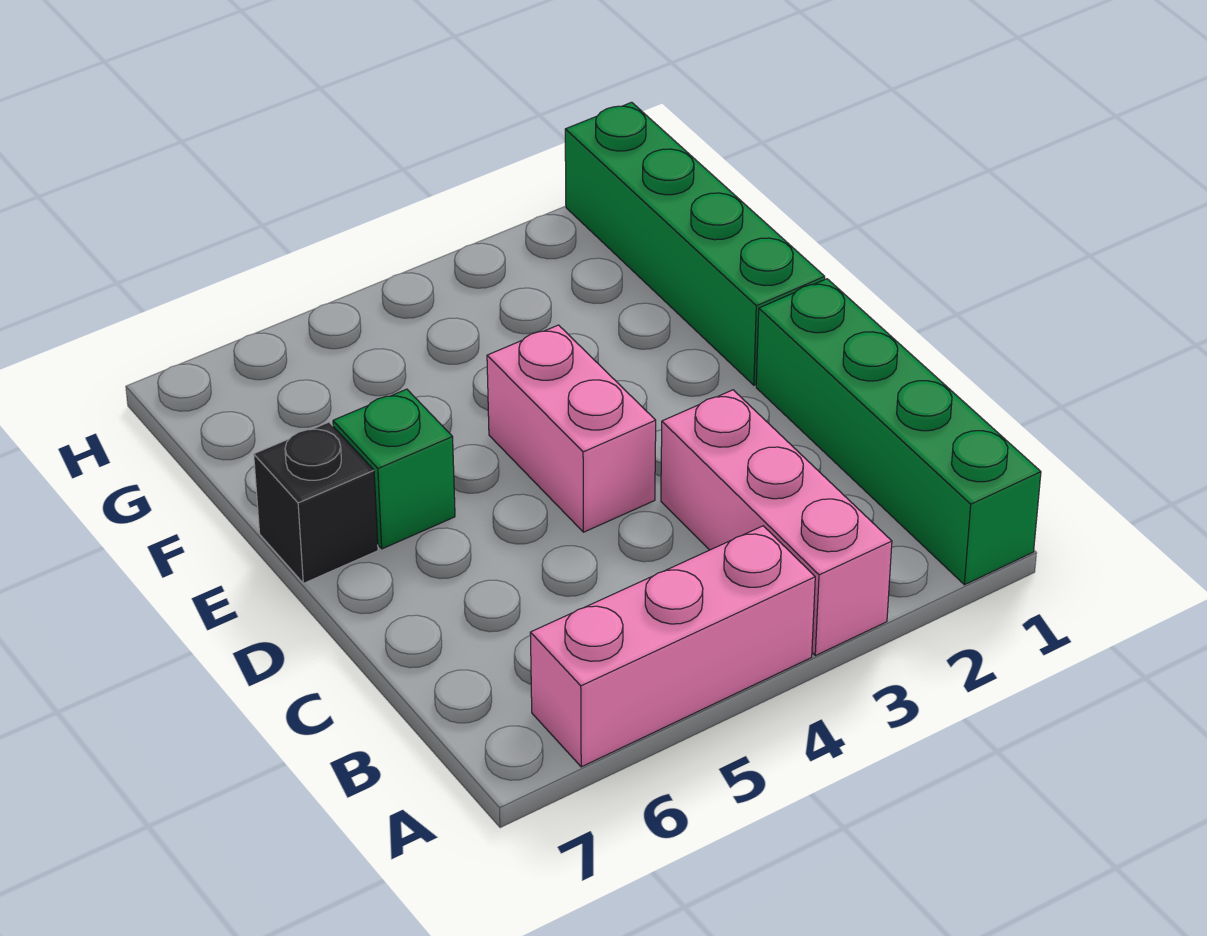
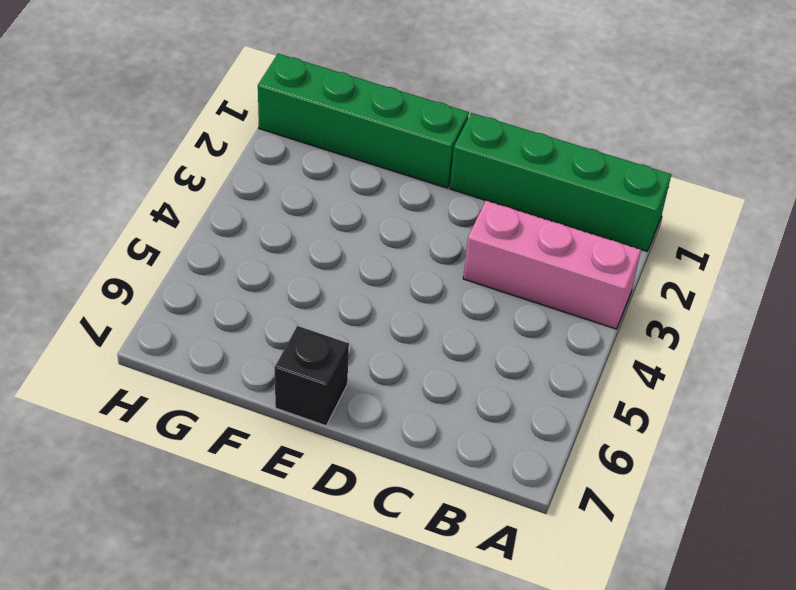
none -> pink 1x3 brick [530,526,815,767]
none -> pink 1x2 brick [487,325,656,532]

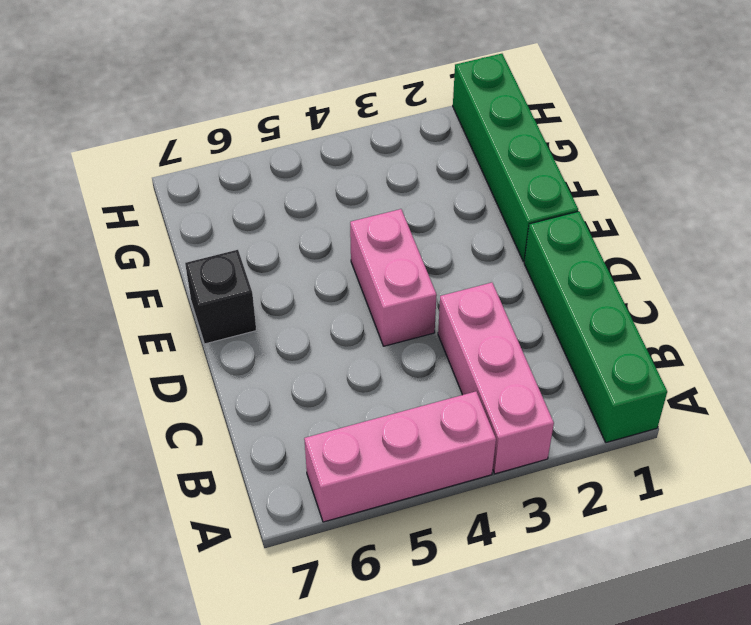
none -> green 1x1 brick [333,389,455,549]

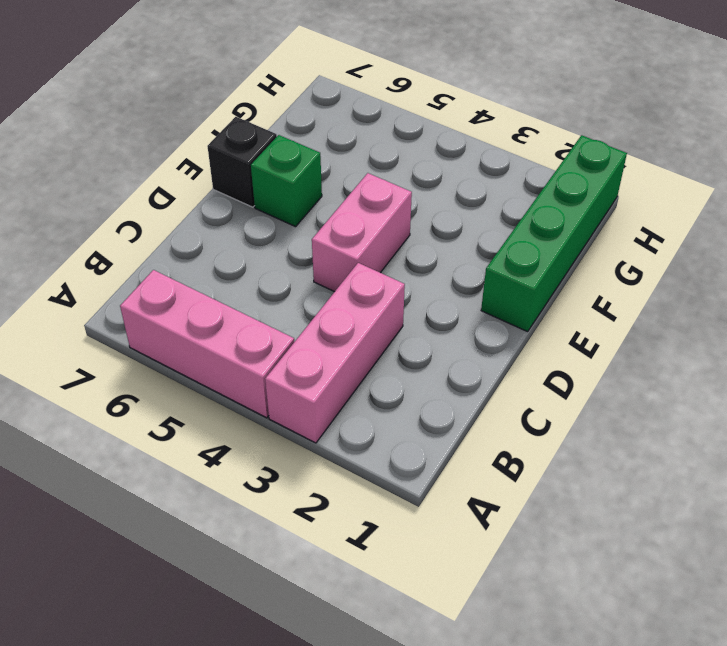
none -> green 1x4 brick [756,279,1041,585]

